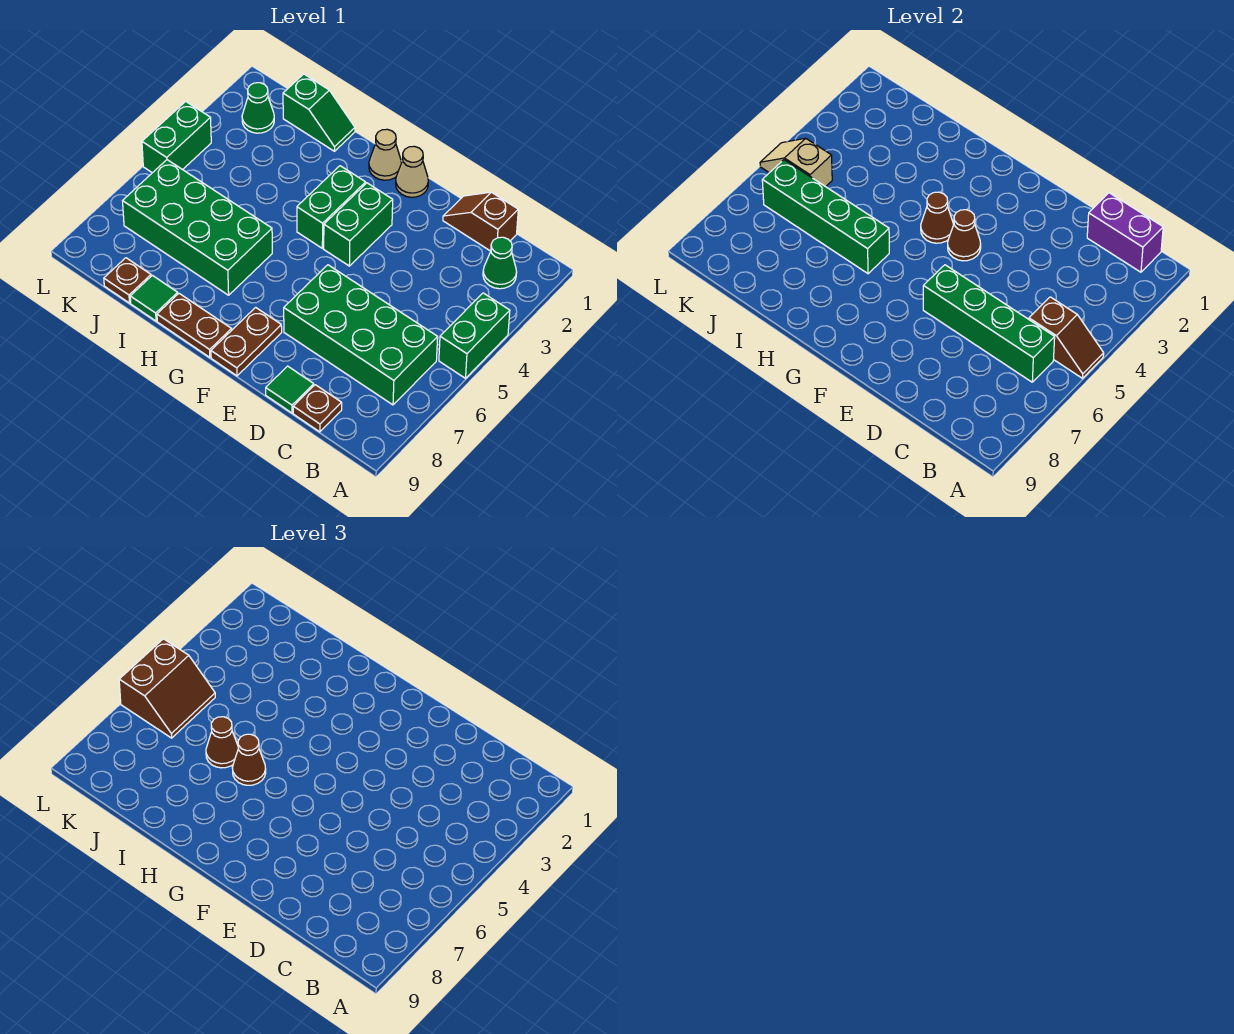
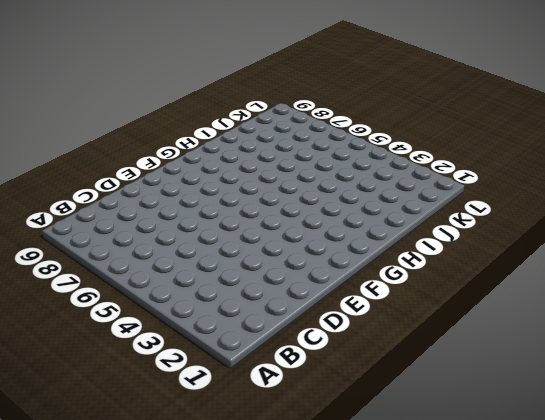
none -> green 1x2 brick [439,293,510,378]
none -> green 1x1 cone [483,237,517,289]
none -> green 2x4 brick [284,265,438,405]

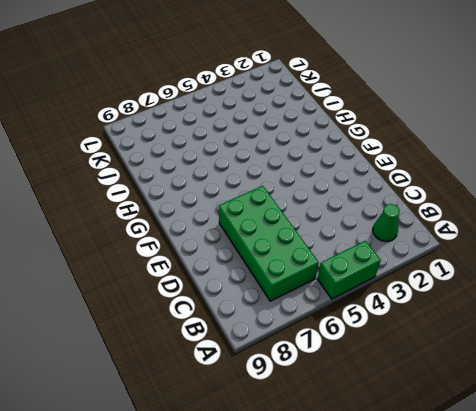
none -> brown 1x2 slope [443,192,518,251]
none -> brown 1x1 plate [293,385,342,432]
none -> green 1x1 tile [266,366,314,413]

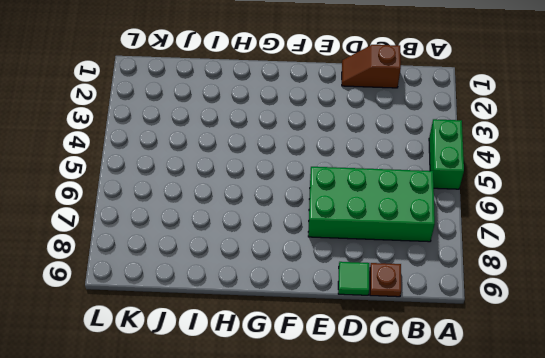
none -> green 1x1 cone [483,237,517,289]
none -> tan 1x1 cone [396,146,428,197]
none -> green 1x2 brick [324,183,393,266]

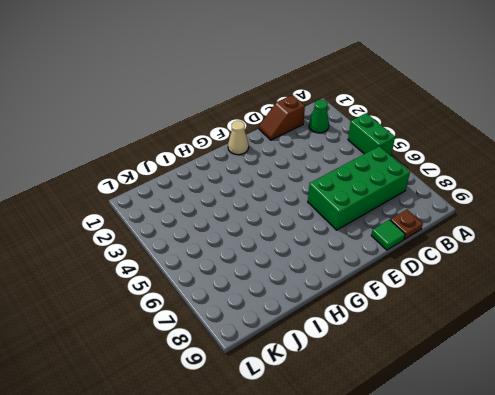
none -> green 1x2 brick [324,183,393,266]
none -> brown 1x2 plate [211,307,282,376]
none -> tan 1x1 cone [369,129,401,180]

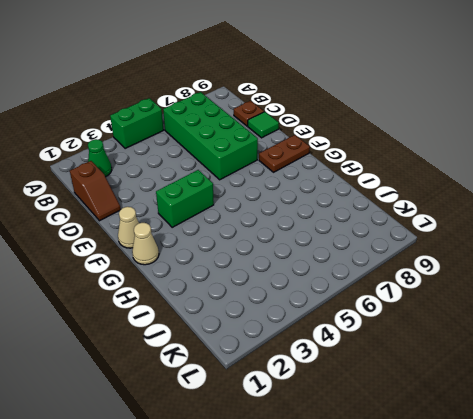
none -> green 1x2 brick [297,166,366,248]
none -> brown 1x2 plate [157,294,232,357]
none -> green 2x4 brick [123,160,272,295]

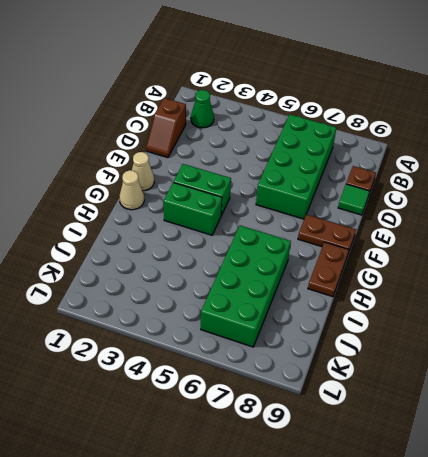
none -> green 1x2 brick [439,293,510,378]
none -> green 1x2 slope [283,74,355,151]
none -> green 1x1 tile [130,275,178,321]

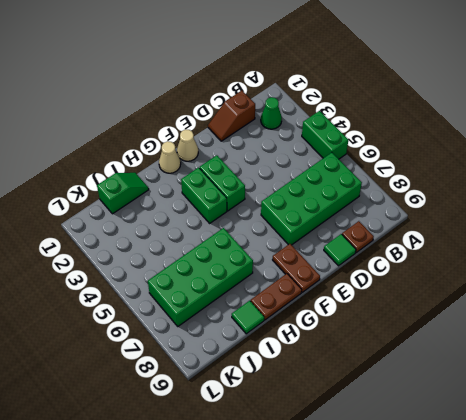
none -> brown 1x1 plate [104,258,151,303]
none -> green 1x1 cone [242,83,274,133]
none -> green 1x2 brick [142,102,211,173]

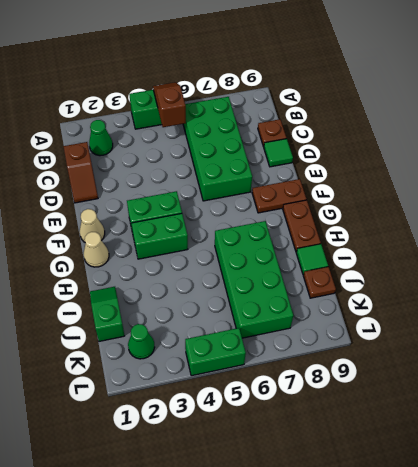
none -> purple 1x2 brick [1087,193,1163,272]
none -> green 1x4 brick [923,265,1055,382]
none -> brown 1x1 cone [948,210,981,261]

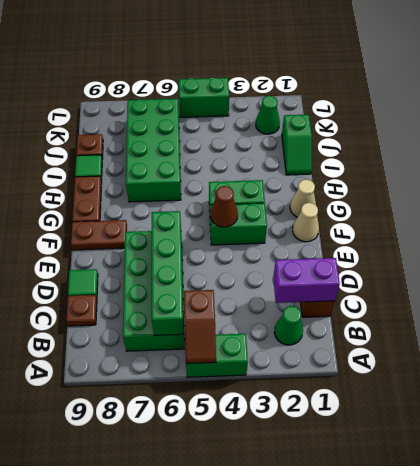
purple 1x2 brick [273,258,340,303] -> purple 1x2 brick turned to [1087,193,1163,272]
none -> brown 1x1 cone [921,192,953,243]
none -> green 1x4 brick [762,160,889,274]
none -> tan 1x2 slope [760,138,832,187]

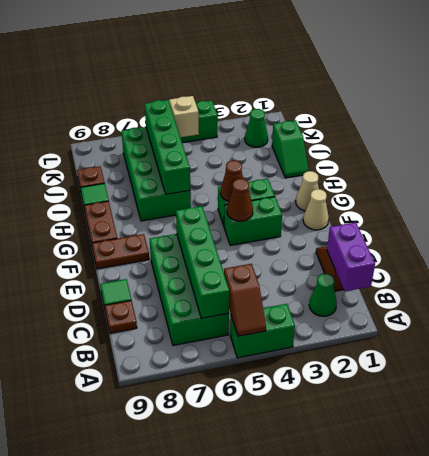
none -> brown 1x1 cone [232,734,266,785]
none -> brown 1x1 cone [206,717,238,768]
none -> brown 2x2 slope [119,639,215,738]

